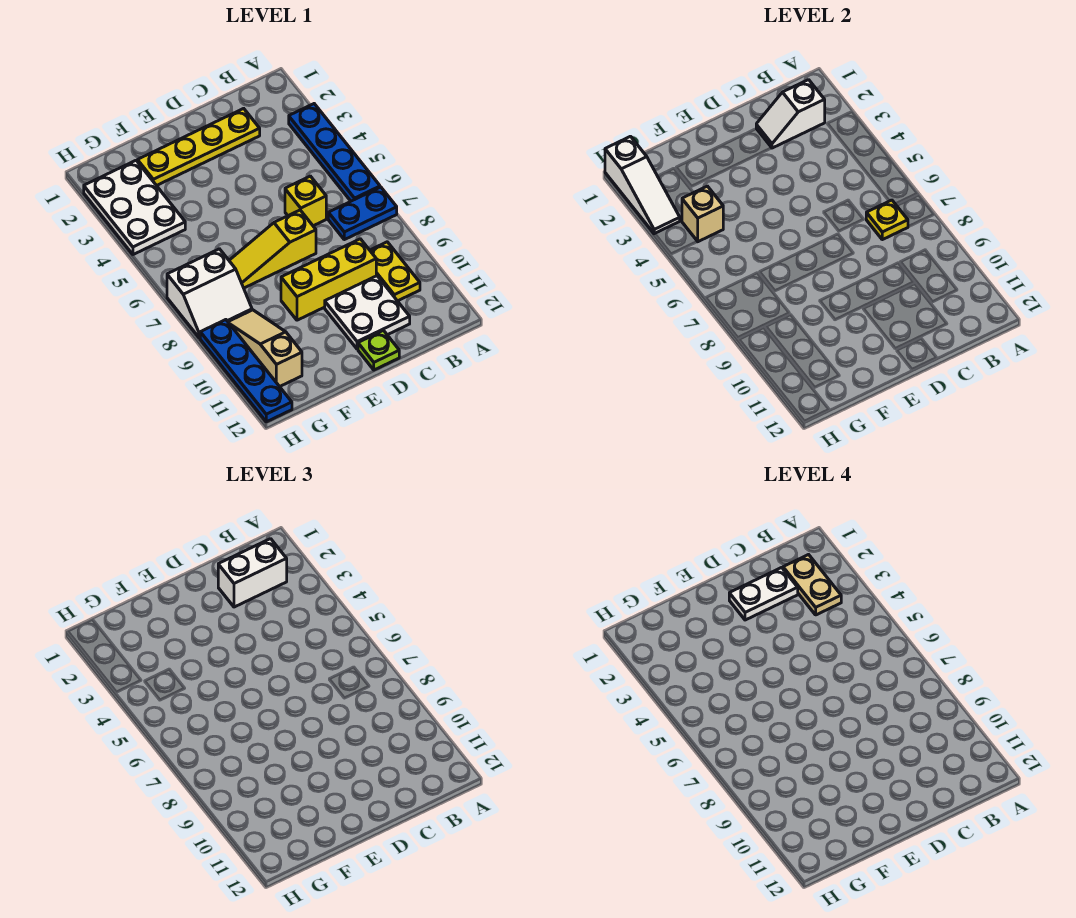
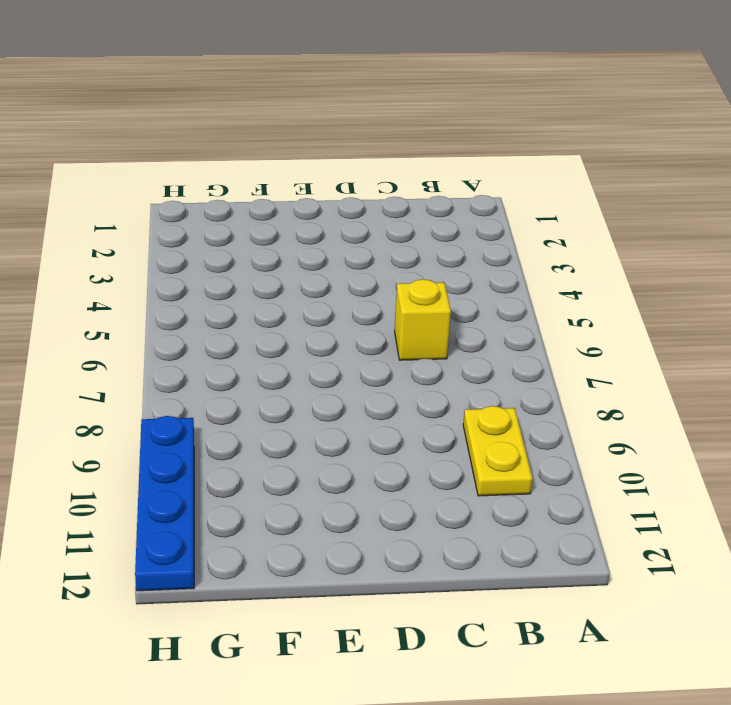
none -> blue 1x4 plate [289,104,380,201]
none -> blue 1x2 plate [328,187,397,240]
none -> yellow 1x4 plate [137,108,260,186]

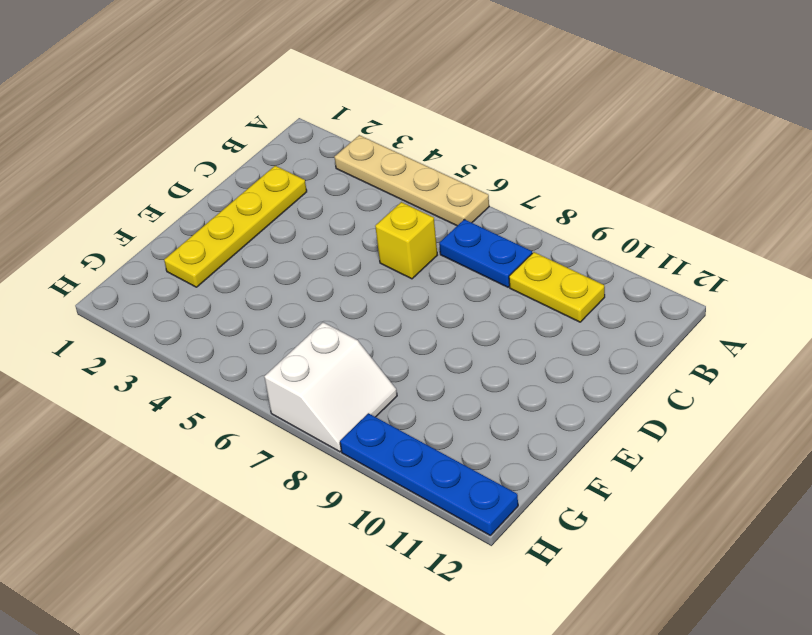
tan 1x4 plate [334,135,489,226] -> blue 1x4 plate [289,104,380,201]
blue 1x2 plate [439,219,532,287] -> blue 1x2 plate turned to [328,187,397,240]
none -> yellow 1x3 brick [281,239,376,320]
none -> white 2x2 plate [325,276,410,349]
none -> yellow 1x3 slope [229,210,316,288]

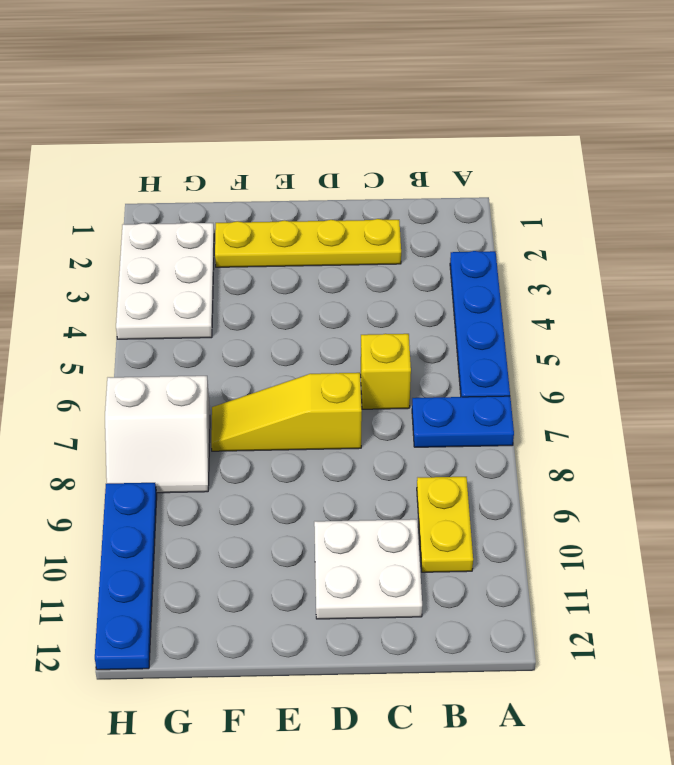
none -> yellow 1x3 brick [281,239,376,320]
none -> lime 1x1 plate [358,331,399,370]
none -> tan 1x3 slope [228,310,302,387]

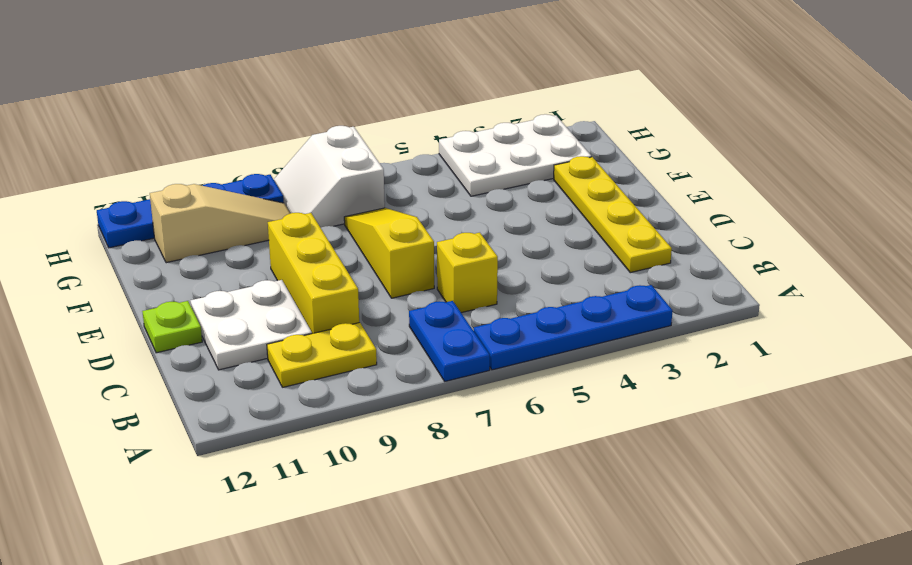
none -> white 1x2 slope [756,80,825,148]
none -> yellow 1x1 plate [866,200,908,240]
none -> tan 1x1 brick [682,186,723,242]

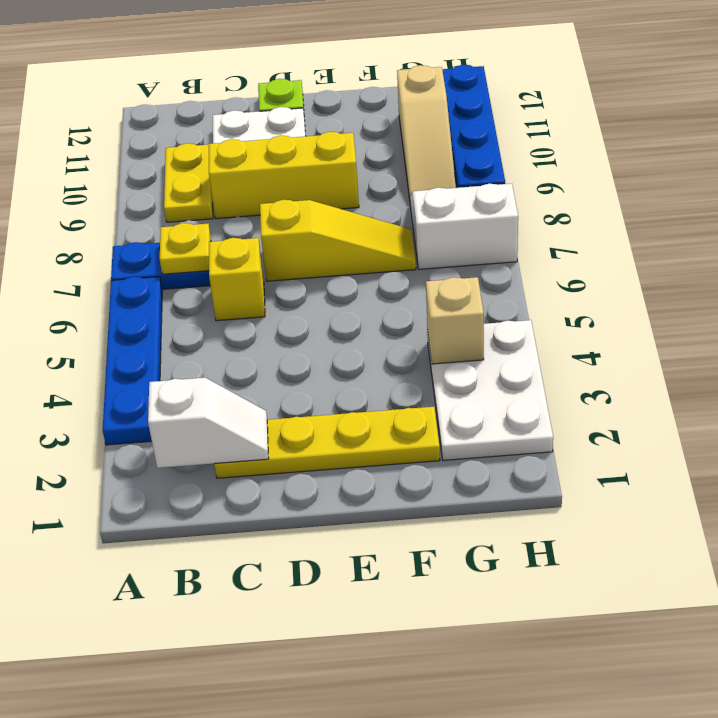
none -> white 1x3 slope [605,136,680,234]
none -> white 1x2 brick [218,539,287,607]
none -> tan 1x2 plate [783,555,841,615]

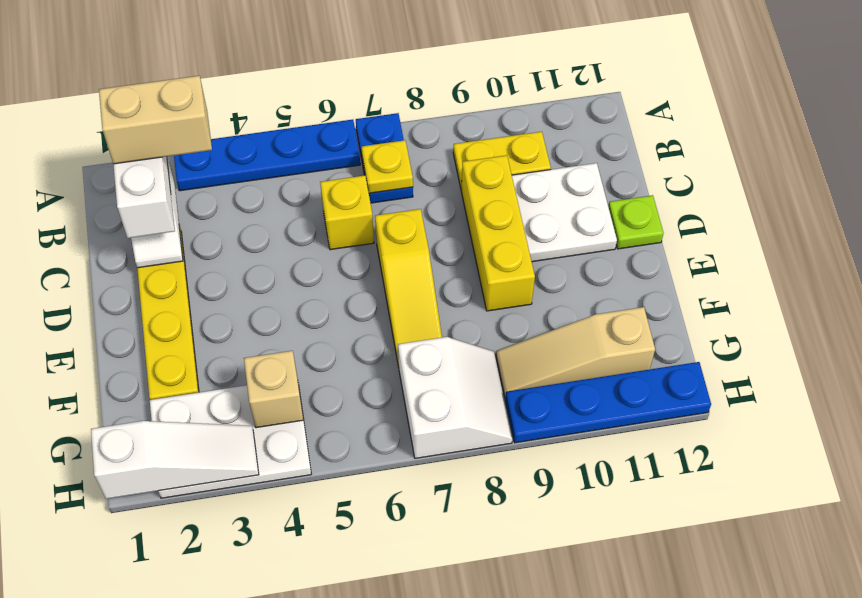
tan 1x2 brick [99,76,212,164] -> tan 1x2 plate [783,555,841,615]
none -> white 1x2 plate [729,567,798,620]

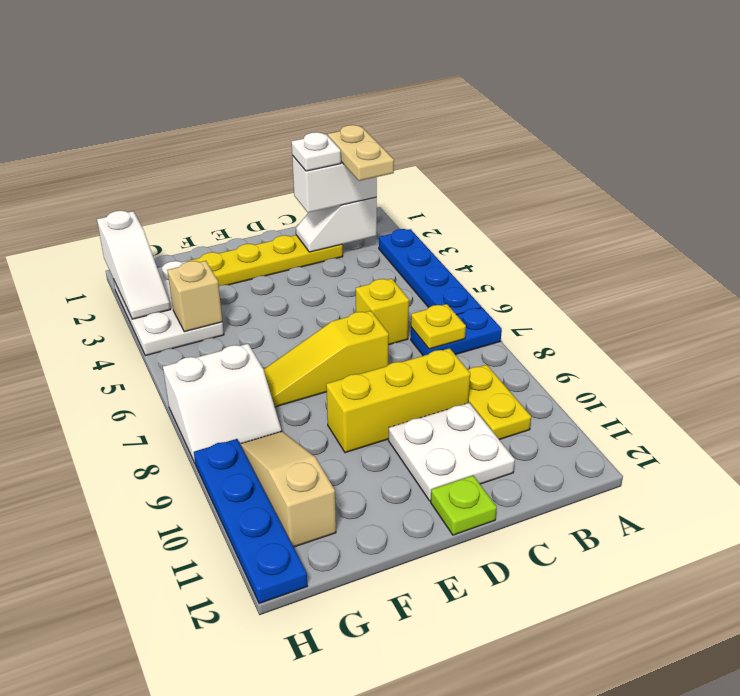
white 1x1 plate [292,132,341,171] -> white 1x2 plate [729,567,798,620]

